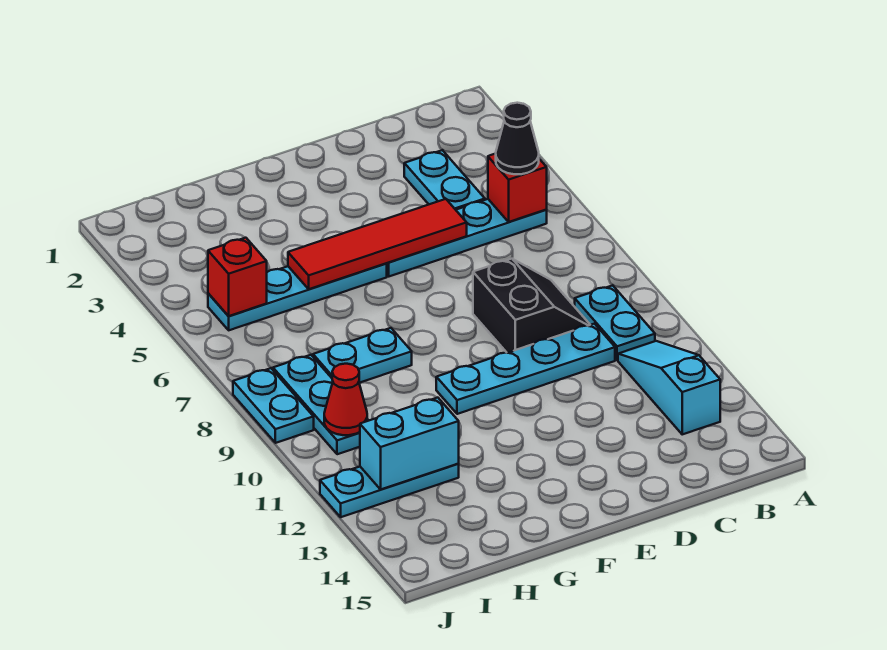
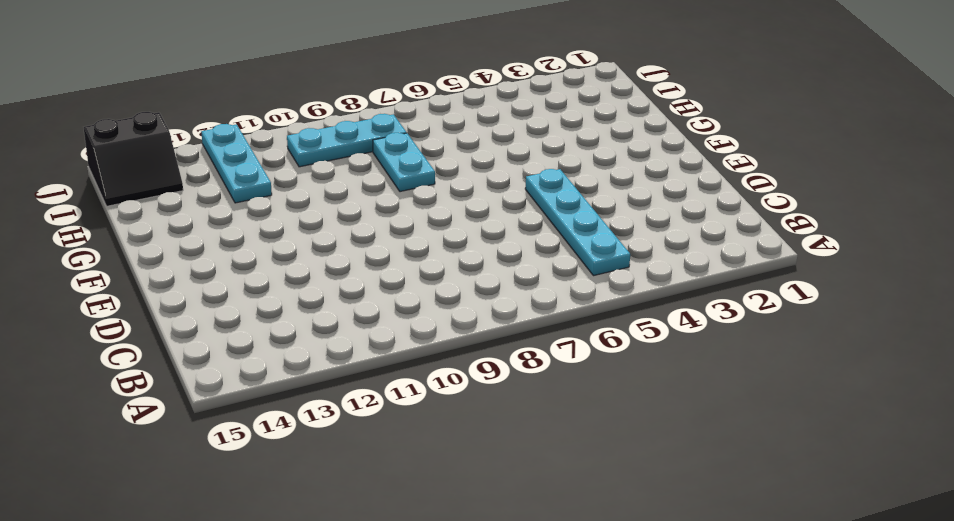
black 2x2 slope [84,112,183,206] -> black 2x2 slope moved to [473,259,590,353]
none -> cyan 1x2 plate [575,285,655,360]
none -> cyan 1x3 slope [618,341,720,434]
none -> cyan 1x2 plate [404,150,485,210]

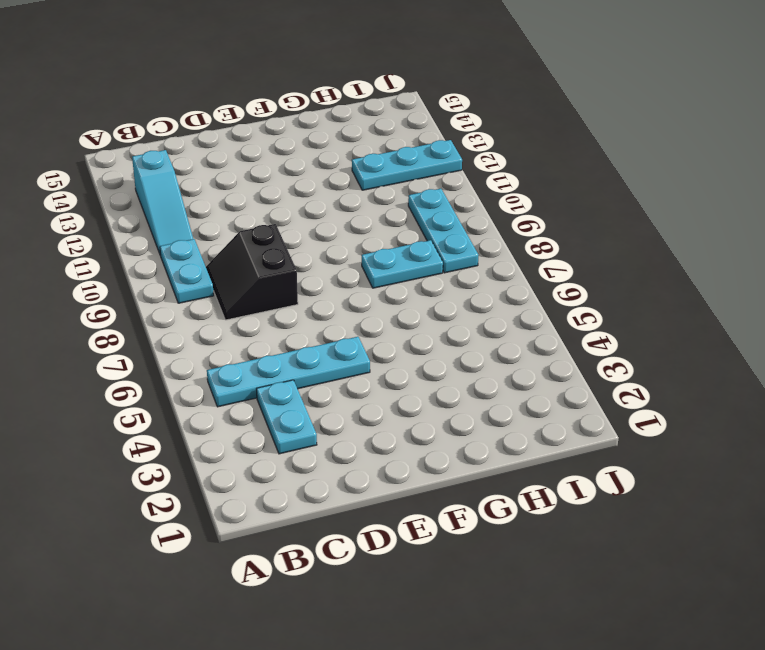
none -> cyan 1x4 plate [436,324,615,414]
none -> cyan 1x4 plate [208,264,387,330]
none -> cyan 1x2 plate [233,368,314,443]

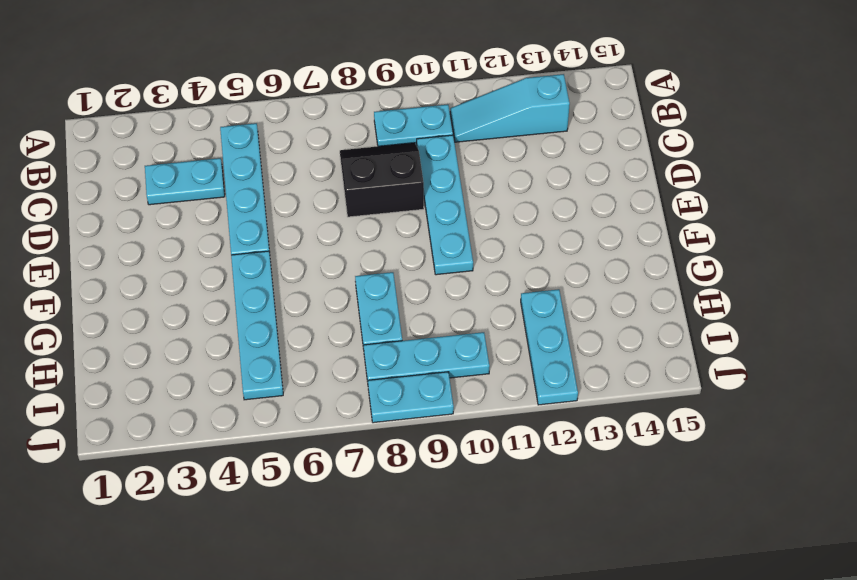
none -> red 1x1 brick [488,154,547,222]
none -> red 1x4 tile [288,199,467,289]
none -> cyan 1x2 brick [360,398,459,489]

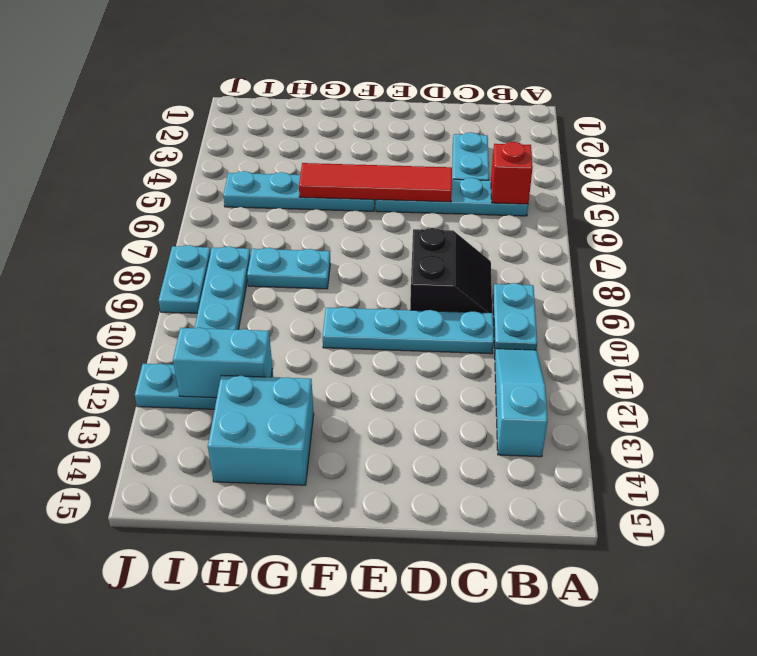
cyan 2x2 brick [208,375,314,485] -> none
none -> red 1x1 brick [208,238,267,316]
none -> red 1x1 cone [324,364,367,435]
none -> black 1x1 cone [496,103,539,174]

